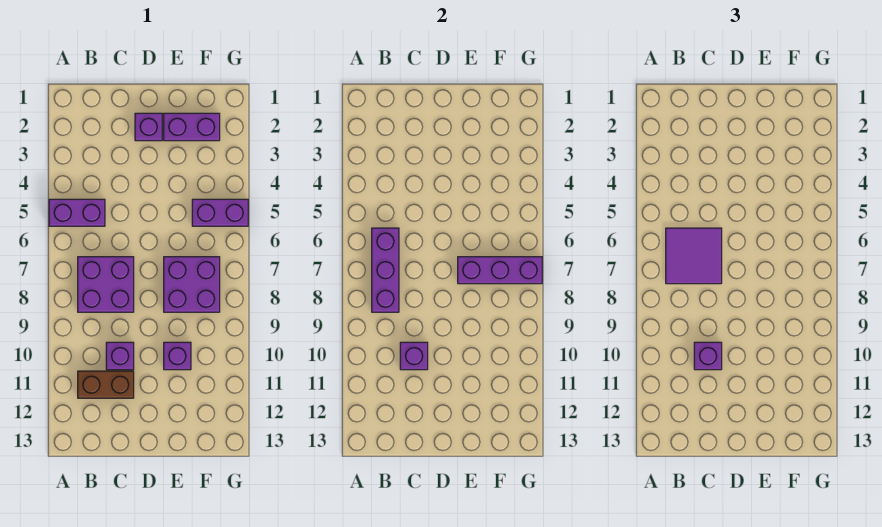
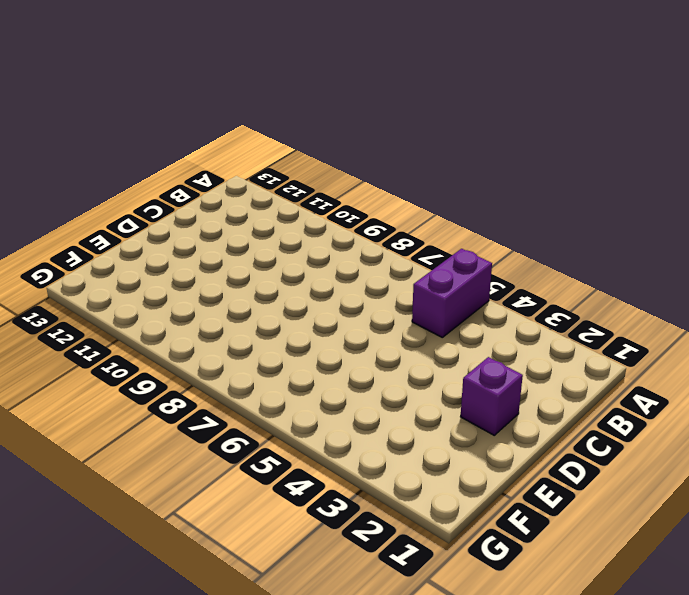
none -> purple 2x2 brick [78,257,134,312]
none -> brown 1x2 brick [78,371,134,398]
none -> purple 1x1 brick [106,342,134,370]

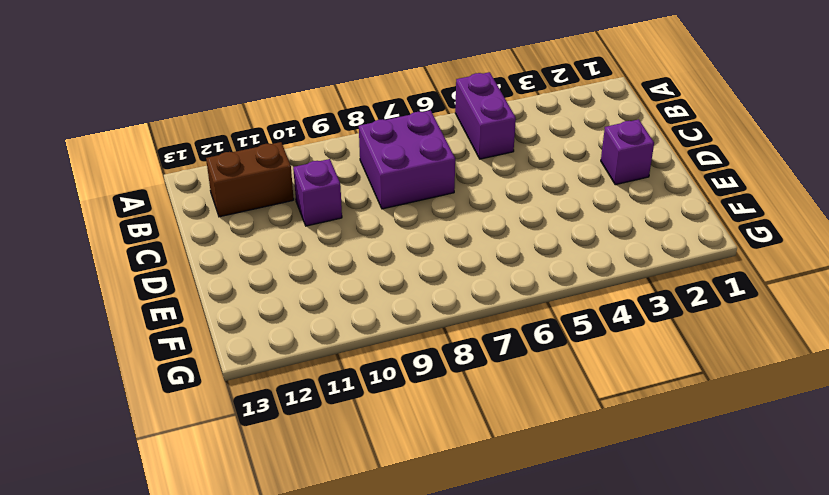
brown 1x2 brick [206,142,294,217] -> brown 1x2 brick turned to [78,371,134,398]
none -> purple 1x2 brick [164,113,220,141]
none -> purple 2x2 brick [164,257,220,312]
none -> purple 1x1 brick [164,342,191,370]

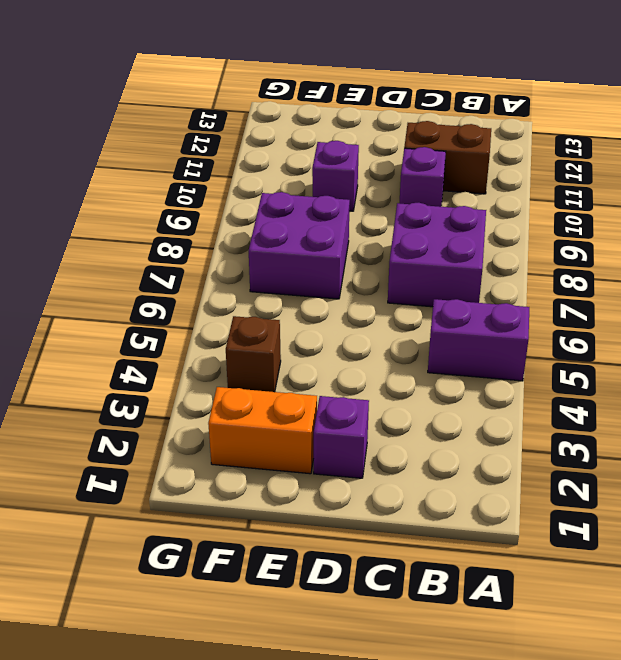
orange 1x2 brick [208,387,317,474] -> purple 1x2 brick [164,113,220,141]
brown 1x1 brick [226,316,281,392] -> none
none -> purple 1x2 brick [192,199,248,226]
none -> purple 1x3 brick [372,228,399,312]
none -> purple 1x1 brick [400,342,428,370]

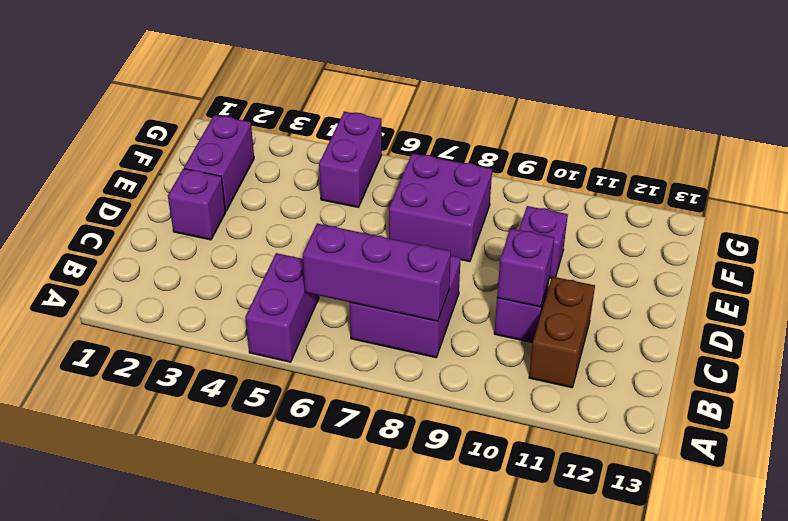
none -> purple 1x3 brick [458,257,542,284]
none -> purple 2x2 tile [666,228,722,284]
none -> purple 1x1 brick [694,342,722,370]

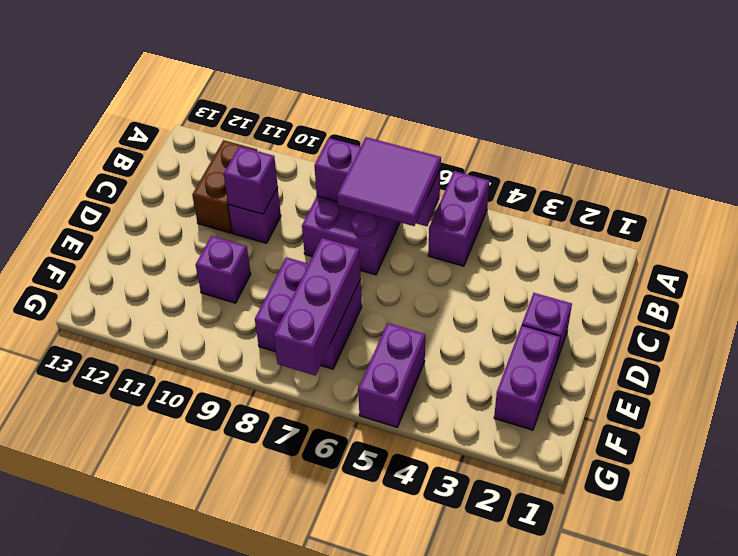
none -> purple 1x1 brick [694,342,722,370]

